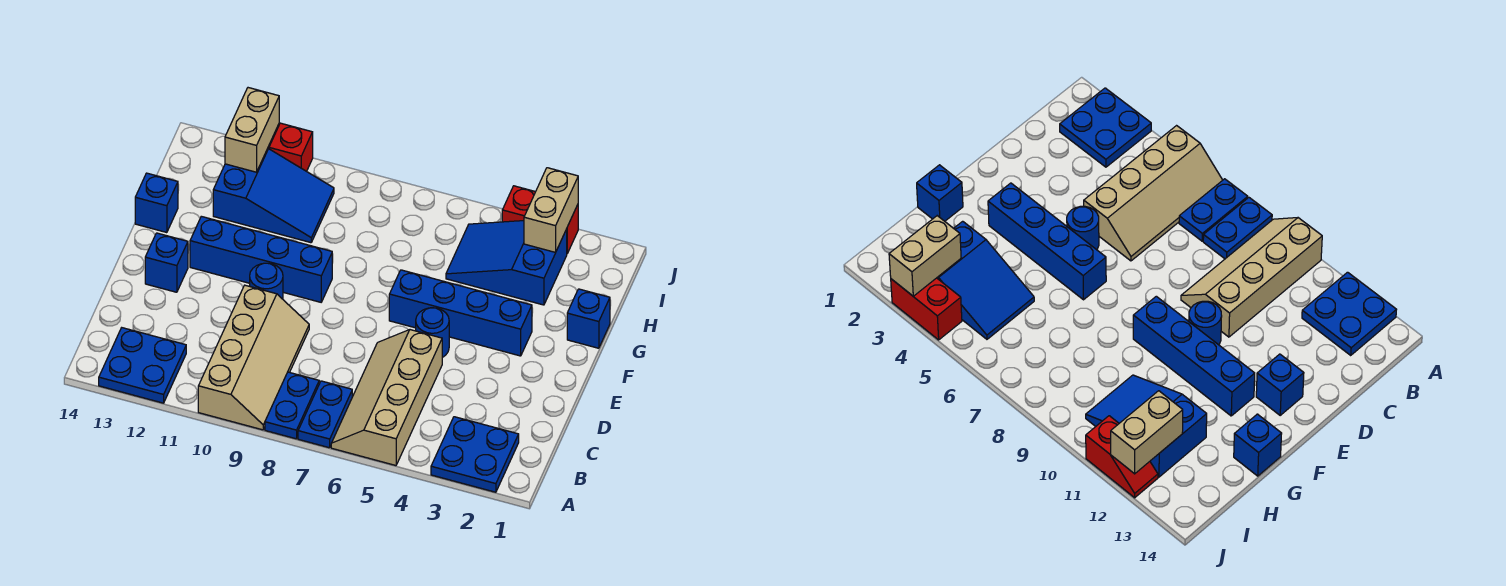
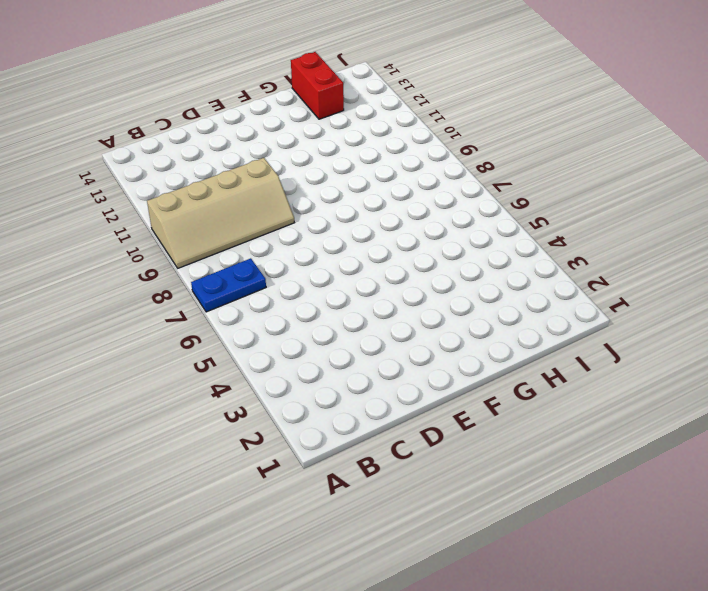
red 1x2 brick [291,52,344,119] -> red 1x2 brick moved to [502,186,578,253]
none -> blue 2x2 plate [431,417,519,492]
none -> tan 2x4 slope [331,330,442,465]
none -> blue 1x2 plate [265,372,319,439]

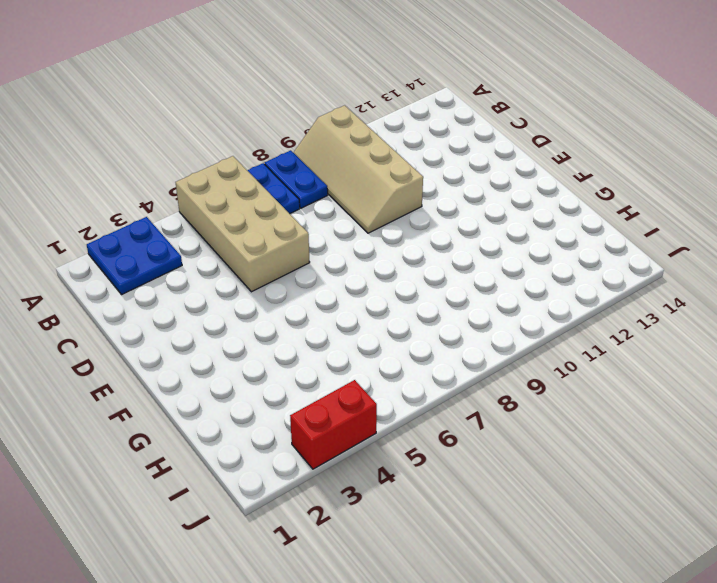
tan 2x4 brick [176,156,310,292] -> tan 2x4 slope [331,330,442,465]
none -> blue 2x2 plate [99,328,186,403]
none -> blue 1x1 round brick [416,308,449,358]
none -> blue 1x1 round brick [250,263,283,299]

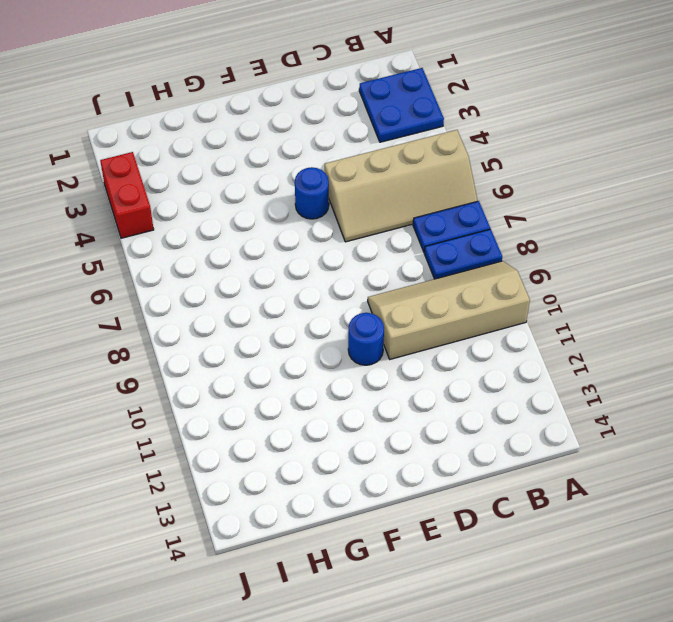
none -> blue 2x2 plate [99,328,186,403]
none -> blue 1x1 brick [145,233,188,292]
none -> blue 1x4 brick [389,270,532,356]

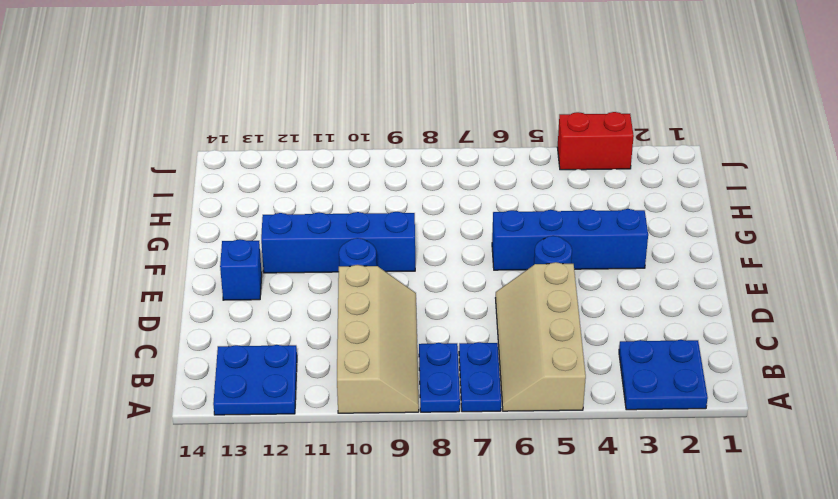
none -> blue 1x1 brick [567,289,610,348]
none -> blue 1x1 brick [135,173,178,233]
none -> blue 2x3 slope [446,221,567,305]

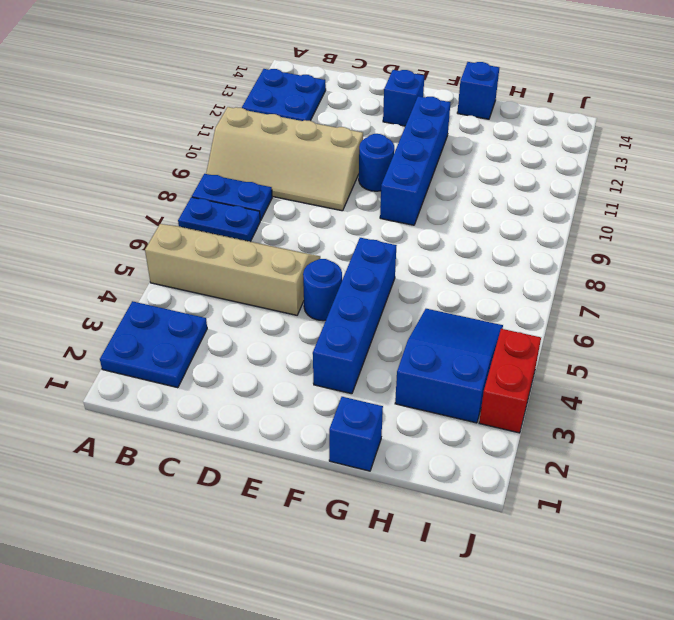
none -> blue 2x3 slope [213,148,334,243]
none -> red 1x2 slope [268,123,313,171]
none -> tan 1x2 brick [524,168,578,253]

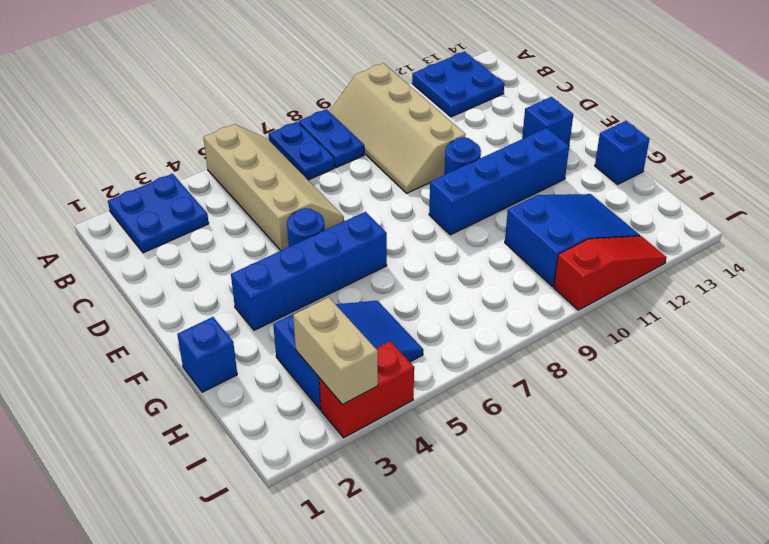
blue 2x3 slope [505,194,640,286] -> blue 2x3 slope turned to [213,148,334,243]
red 1x3 slope [554,236,667,310] -> red 1x2 slope [268,123,313,171]
none -> tan 1x2 brick [225,88,279,172]

